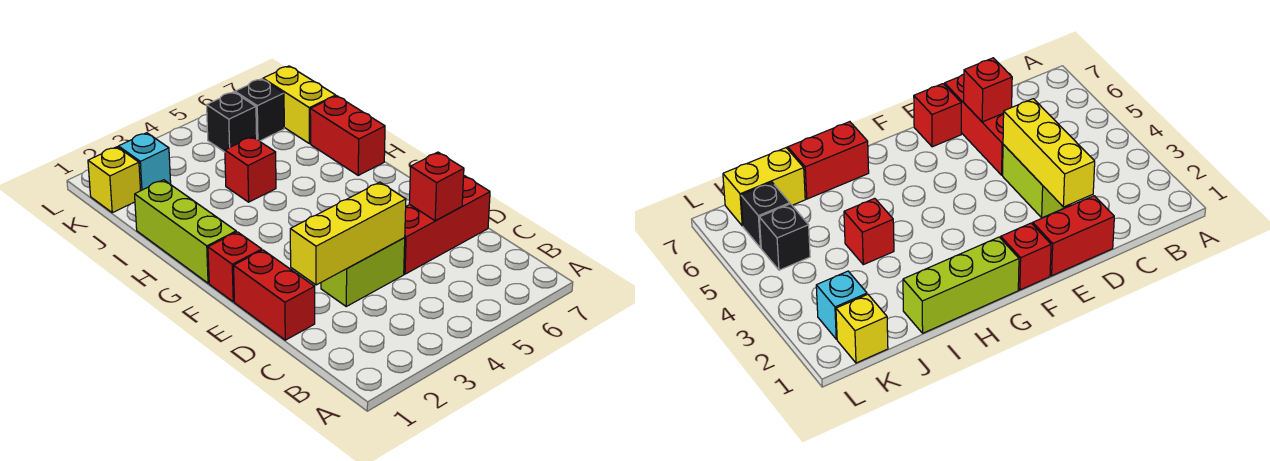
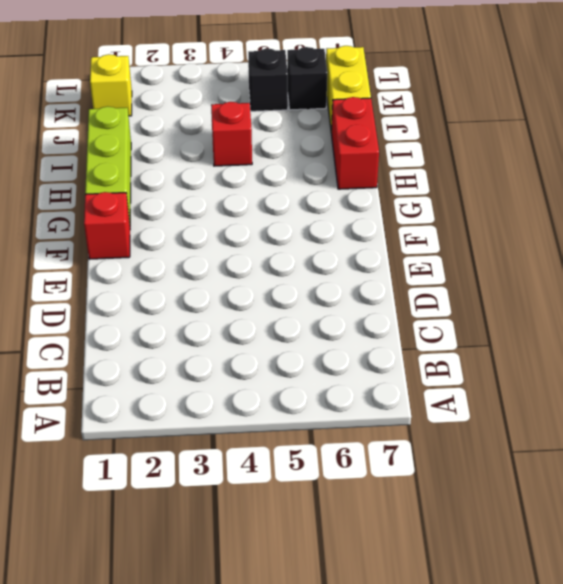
none -> red 1x2 brick [234,250,315,340]
none -> lime 1x2 brick [321,238,405,306]
none -> red 1x3 brick [404,176,490,274]

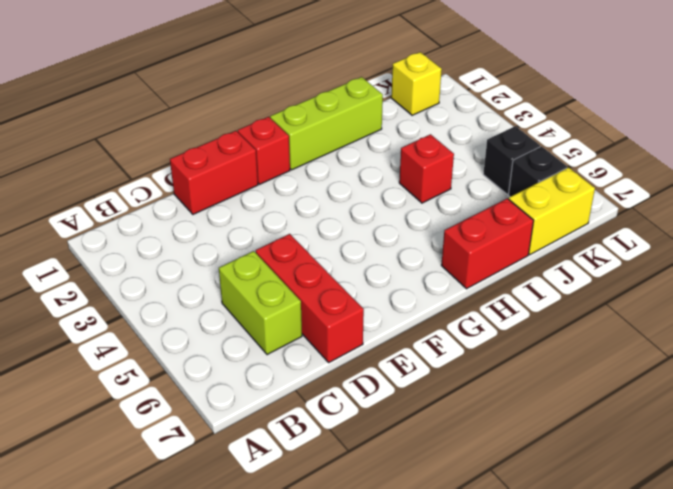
lime 1x2 brick [219,251,302,355] -> lime 1x2 brick moved to [321,238,405,306]
none -> red 1x1 brick [914,84,961,147]
none -> cyan 1x1 brick [118,133,171,190]
none -> yellow 1x3 brick [290,182,406,285]

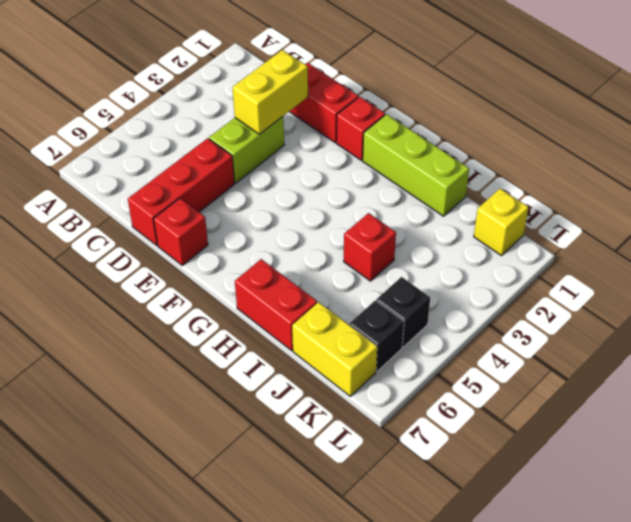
yellow 1x2 brick [233,50,308,134] -> yellow 1x3 brick [290,182,406,285]
none -> cyan 1x1 brick [118,133,171,190]
none -> red 1x1 brick [409,152,464,221]

